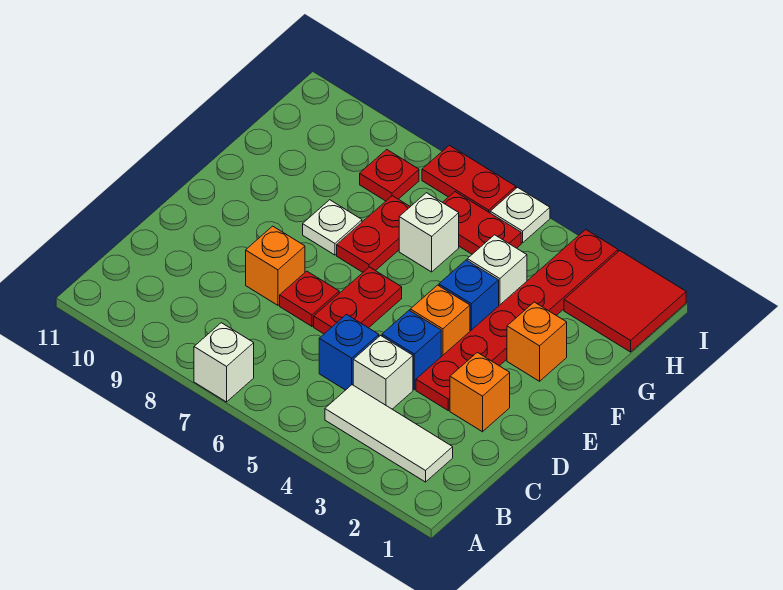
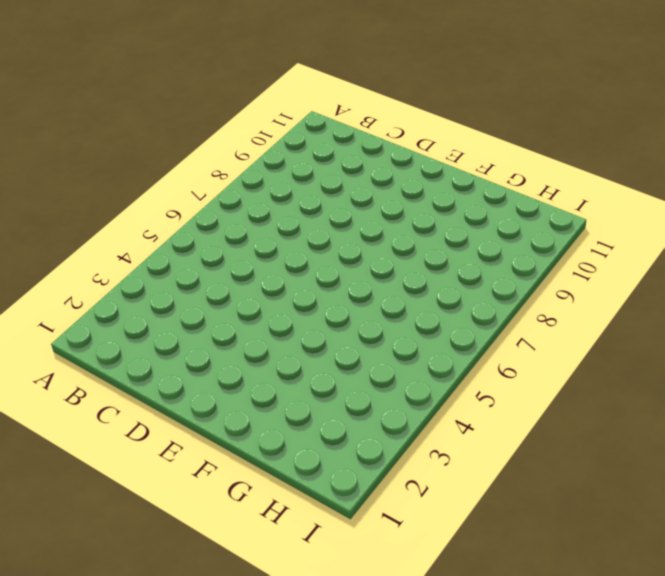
none -> white 1x1 brick [194,323,254,402]
none -> white 1x3 tile [325,385,453,482]
none -> white 1x1 brick [353,336,413,409]

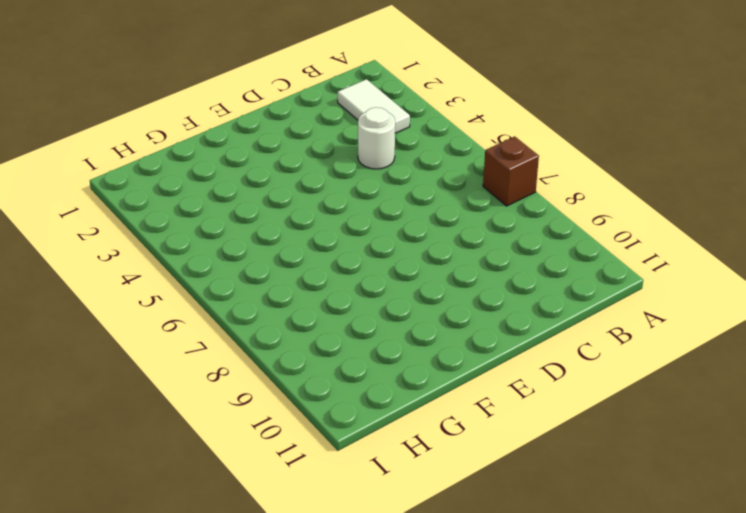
brown 1x1 brick [483,136,539,206] -> white 1x1 brick [194,323,254,402]
white 1x2 tile [338,79,410,133] -> white 1x3 tile [325,385,453,482]
white 1x1 round brick [358,107,395,169] -> white 1x1 brick [353,336,413,409]
none -> blue 1x1 brick [319,315,379,390]
none -> orange 1x1 brick [450,352,510,432]
none -> red 1x6 plate [416,230,618,411]

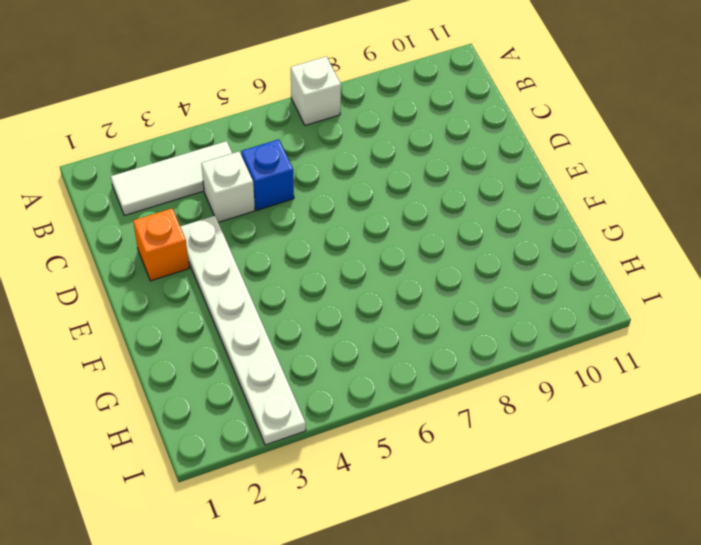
white 1x6 plate [180,216,306,445] -> red 1x6 plate [416,230,618,411]
none -> blue 1x1 brick [382,310,441,389]
none -> red 1x2 plate [314,267,402,334]
none -> red 1x1 plate [280,271,339,326]

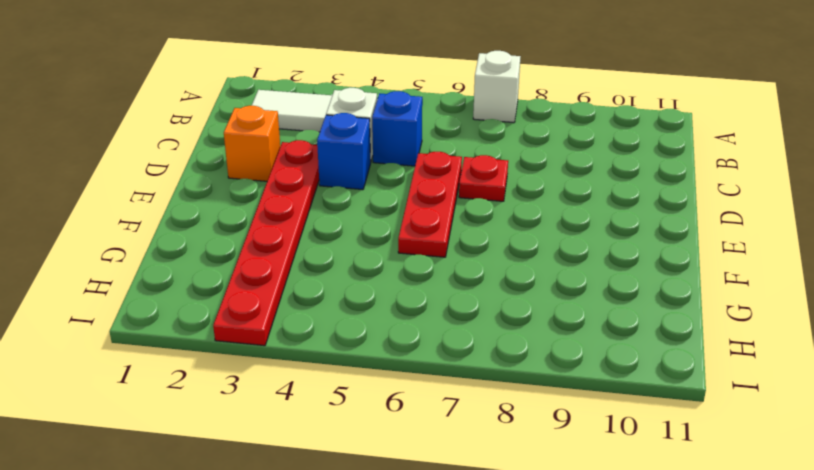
red 1x3 plate [398,152,462,257] -> red 1x2 plate [314,267,402,334]
none -> orange 1x1 brick [246,226,305,305]
none -> orange 1x1 brick [410,285,470,357]
none -> orange 1x1 brick [507,302,567,381]

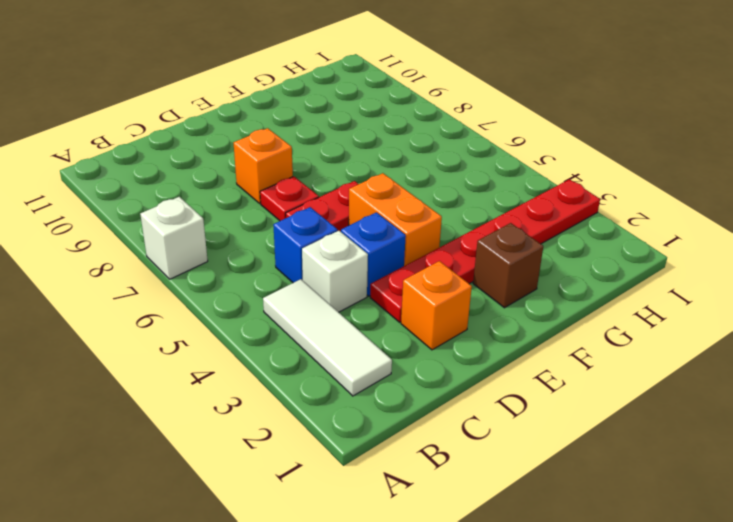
orange 1x2 brick [349,173,442,266] -> orange 1x1 brick [410,285,470,357]
brown 1x1 brick [473,223,543,308] -> orange 1x1 brick [507,302,567,381]
none -> blue 1x1 brick [439,260,499,331]
none -> red 1x2 plate [337,196,410,272]
none -> white 1x1 plate [303,200,362,255]

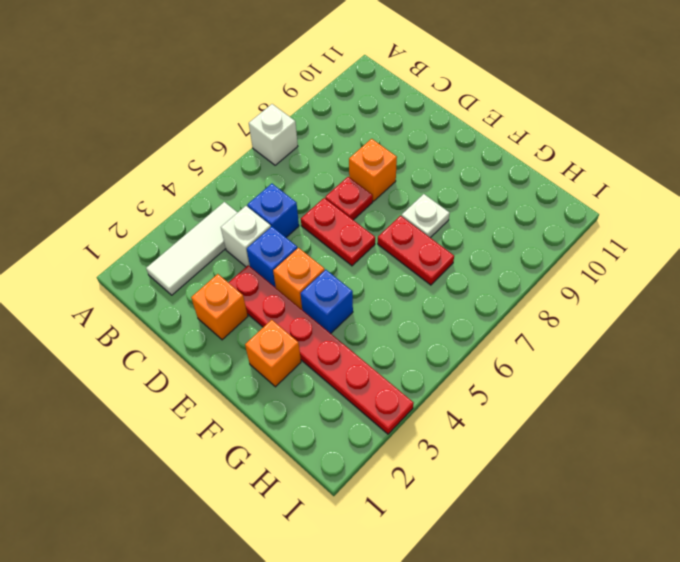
none -> white 1x1 brick [467,235,527,305]
none -> white 1x1 brick [399,193,459,272]
none -> red 2x2 tile [564,251,686,352]

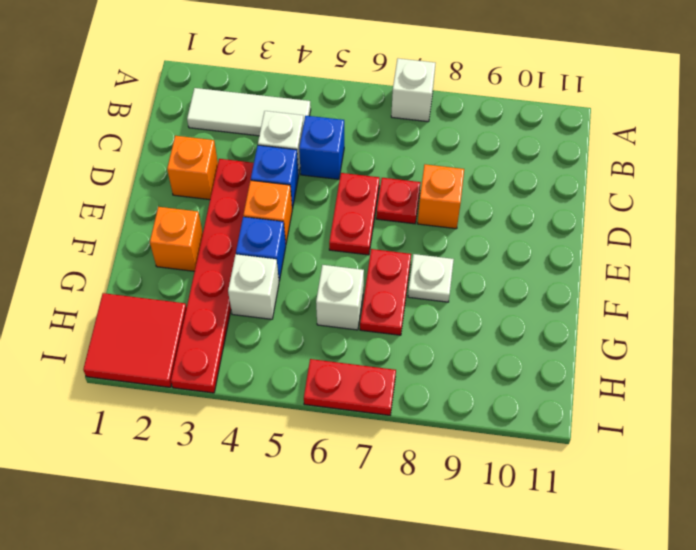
none -> red 1x2 plate [443,192,521,254]
none -> red 1x1 plate [360,149,419,201]
none -> white 1x1 plate [490,188,550,243]

